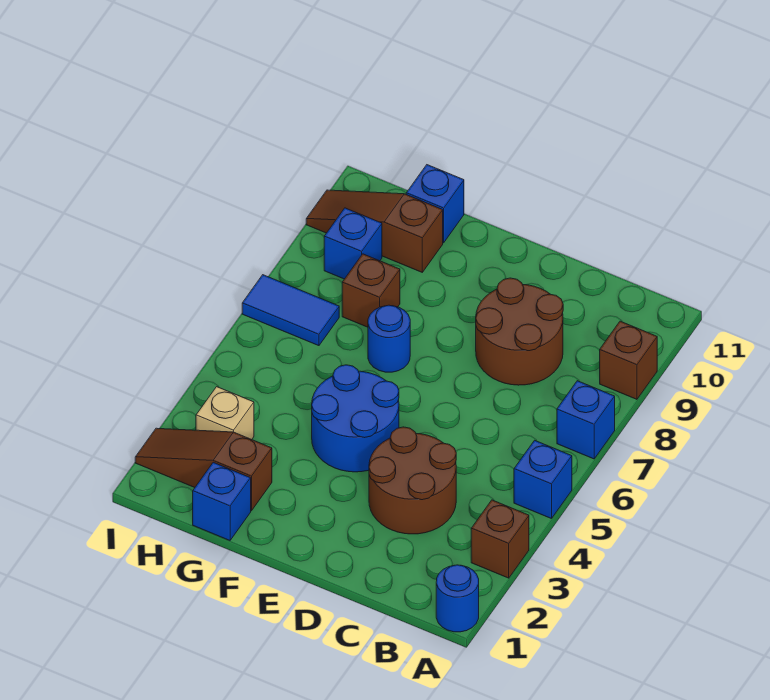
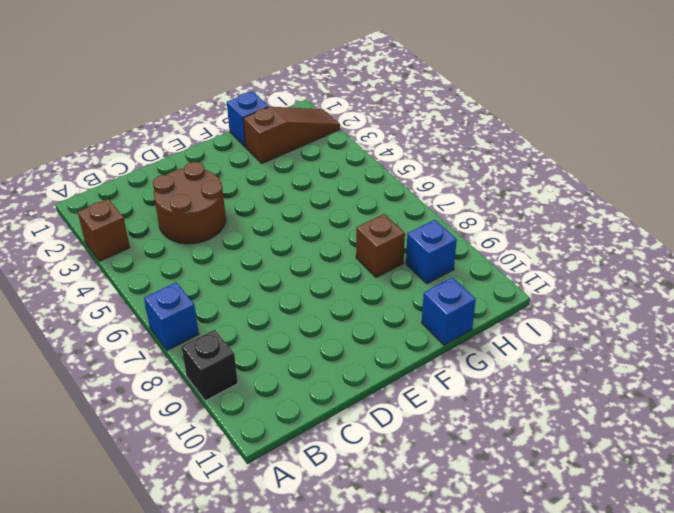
black 1x1 brick [181,330,238,401] -> brown 1x1 brick [600,321,657,399]
none -> blue 1x1 round brick [436,565,479,632]
none -> blue 1x1 brick [514,440,572,519]
none -> brown 2x2 round brick [476,278,563,385]

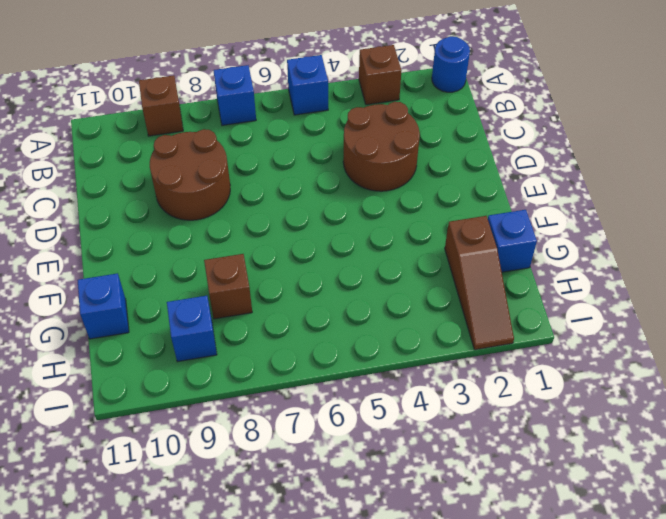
none -> blue 2x2 round brick [312,365,399,472]
none -> blue 1x1 round brick [368,305,410,372]
none -> brown 1x3 slope [306,190,443,272]

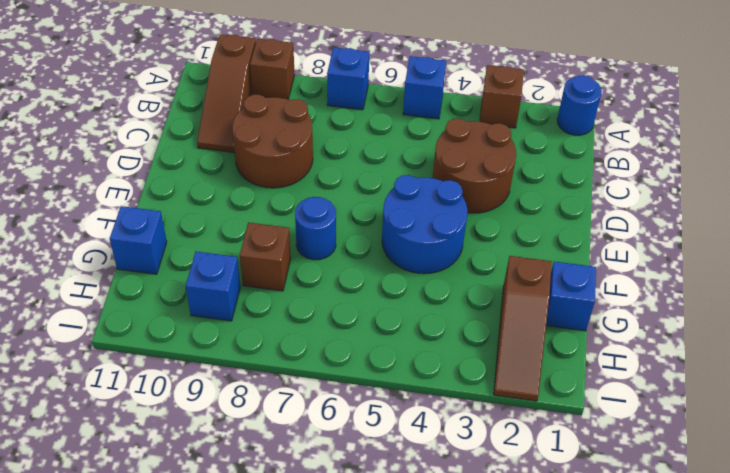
brown 1x3 slope [197,34,256,153] -> brown 1x3 slope moved to [306,190,443,272]
none -> tan 1x1 brick [196,387,254,440]
none -> blue 1x2 tile [242,275,339,346]

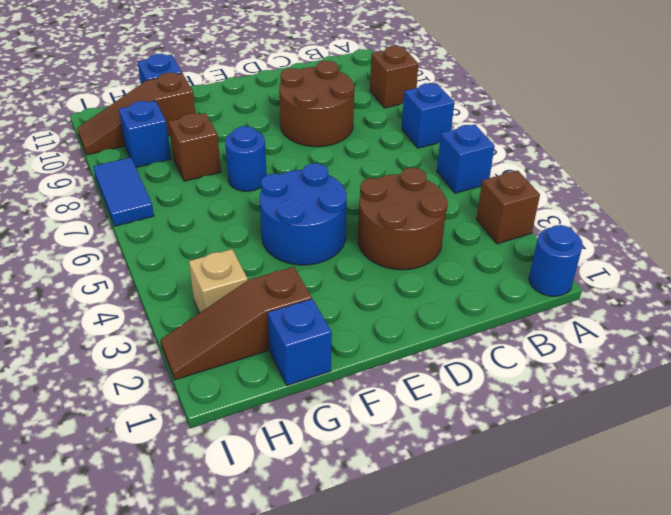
blue 1x2 tile [93,157,154,226] -> blue 1x2 tile turned to [242,275,339,346]

